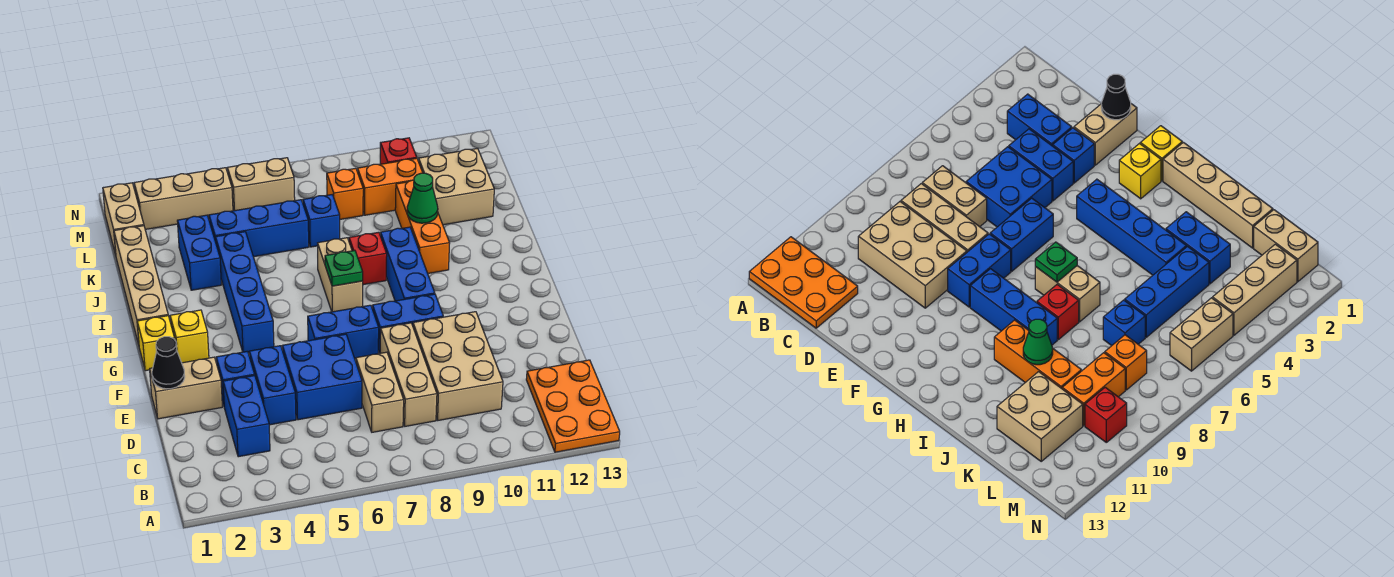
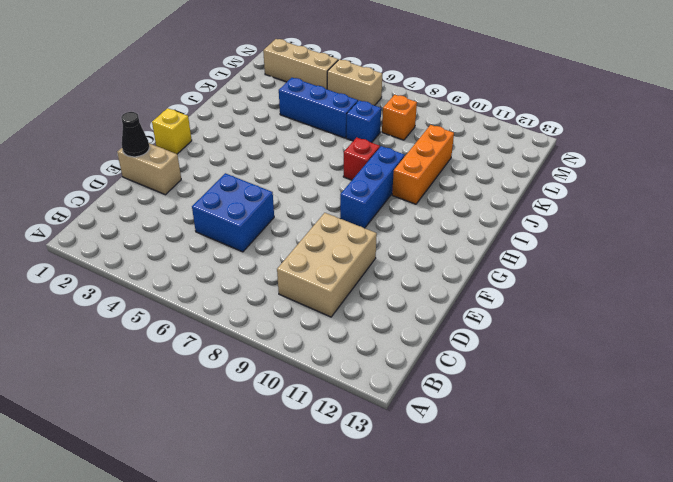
none -> orange 2x3 plate [526,360,620,452]
none -> blue 1x2 brick [223,375,270,457]
none -> tan 1x2 brick [356,352,404,432]
none -> tan 1x3 brick [380,323,437,426]

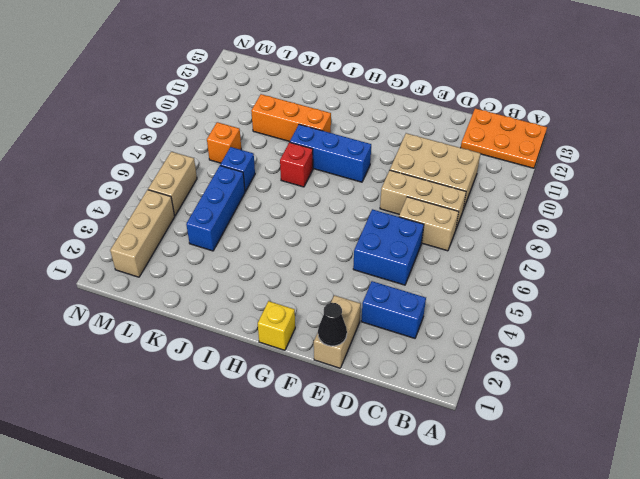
none -> blue 1x2 brick [249,346,296,425]
none -> blue 1x1 brick [216,351,255,405]
none -> blue 1x2 brick [308,305,379,359]
none -> blue 1x2 brick [372,294,443,353]

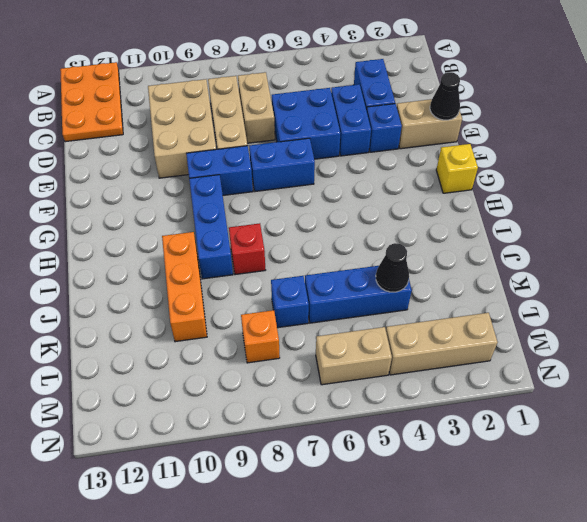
black 1x1 cone [376,243,409,292] -> none
none -> yellow 1x1 brick [170,310,209,363]
none -> blue 1x4 brick [215,232,274,353]
none -> tan 1x4 brick [114,226,168,345]
none -> tan 1x2 brick [318,238,363,312]

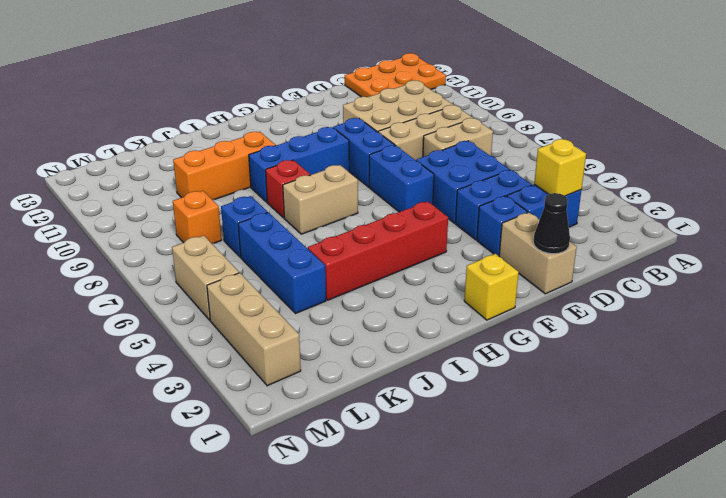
yellow 1x1 brick [534,139,586,196] -> yellow 1x1 brick moved to [170,310,209,363]
red 1x4 brick [308,201,448,300] -> blue 1x4 brick [215,232,274,353]
none -> tan 1x4 brick [114,226,168,345]
none -> blue 1x2 brick [177,215,221,290]
none -> tan 2x2 brick [419,148,494,225]
none -> tan 1x2 brick [103,183,144,255]

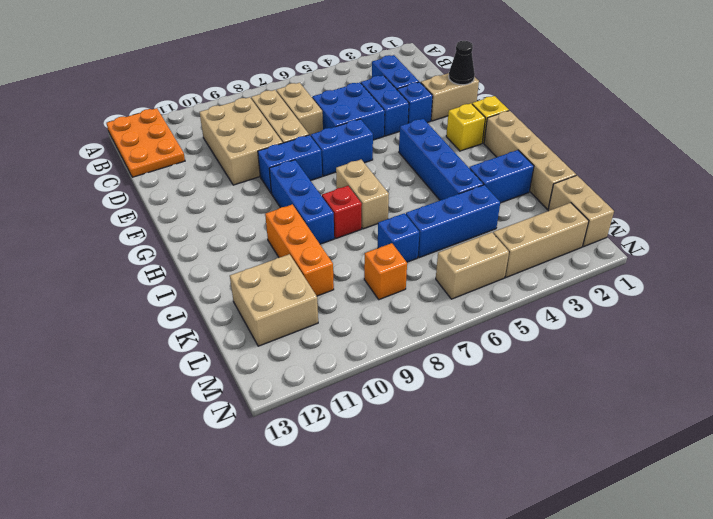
blue 1x2 brick [469,150,534,203] -> blue 1x2 brick turned to [177,215,221,290]
none -> orange 1x2 brick [358,158,423,215]
none -> red 1x1 brick [380,138,417,164]
none -> green 1x1 plate [325,251,363,286]
none -> green 1x1 cone [407,173,438,223]

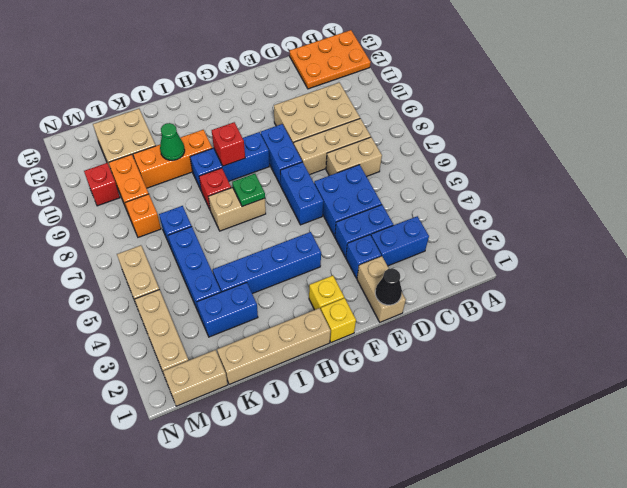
red 1x1 brick [212,122,245,166] -> none

